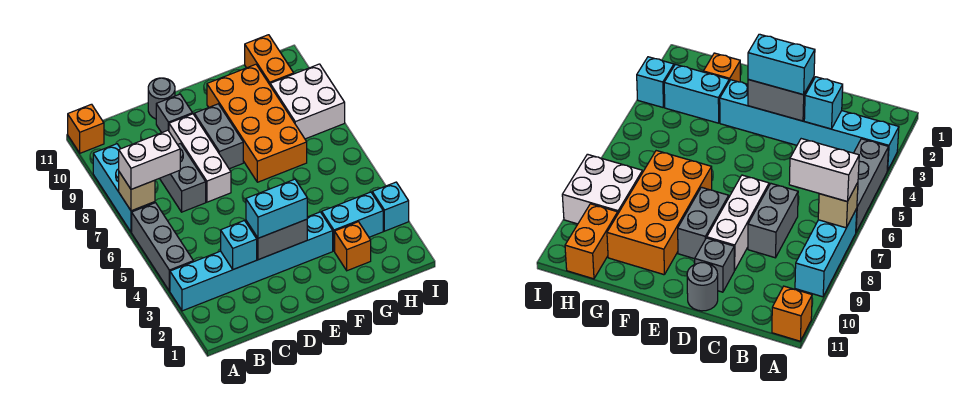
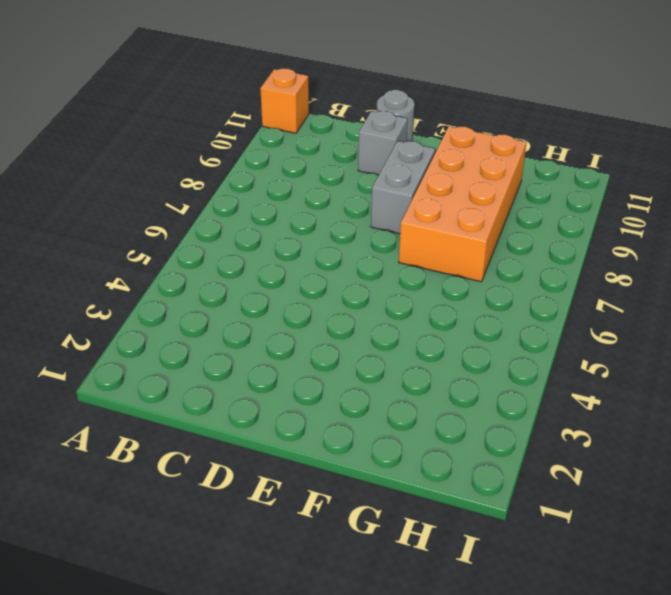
none -> cyan 1x6 brick [170,212,333,311]
none -> grey 1x3 brick [132,203,193,291]
none -> cyan 1x3 brick [93,144,155,232]

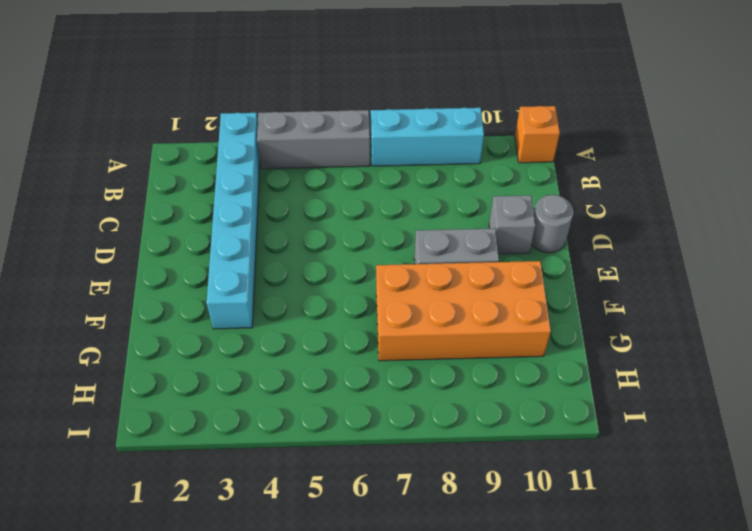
none -> grey 1x2 brick [160,144,206,212]
none -> white 1x3 brick [169,114,231,202]
none -> orange 1x1 brick [335,222,371,271]

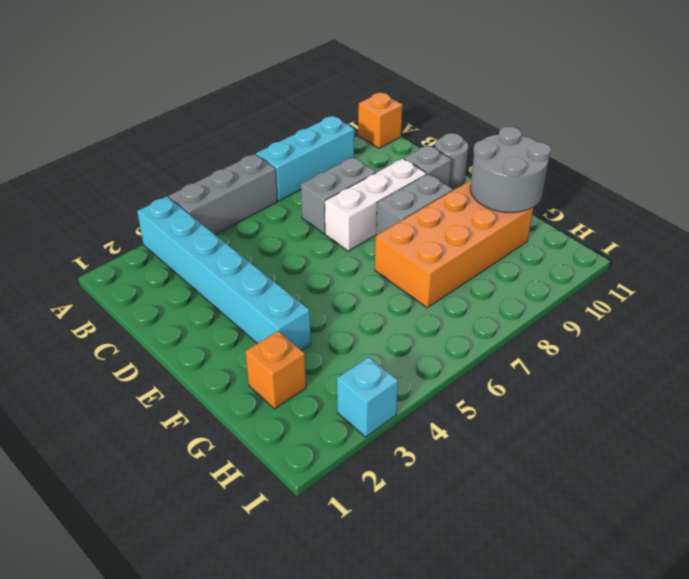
grey 2x2 round brick [470,126,551,212] -> none
none -> cyan 1x2 brick [322,192,383,251]
none -> white 2x2 brick [270,64,345,139]
none -> orange 1x2 brick [245,35,294,84]

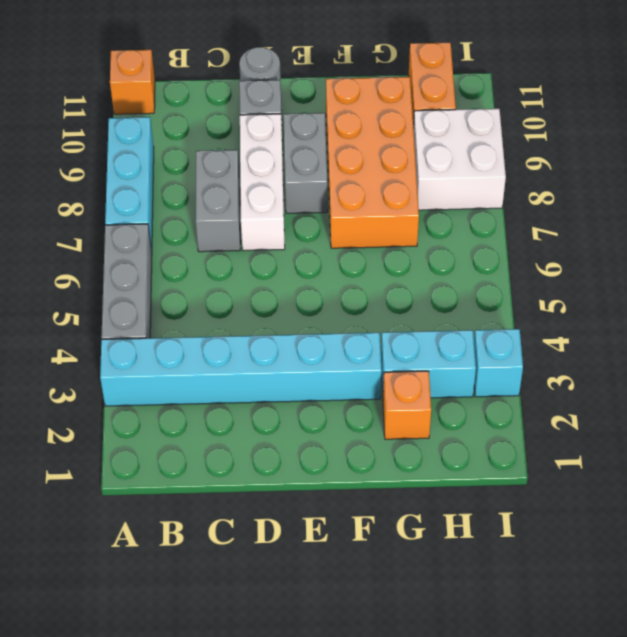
none -> tan 1x1 brick [119,172,155,211]
none -> cyan 1x1 brick [221,221,257,269]
none -> grey 1x2 brick [246,219,307,260]

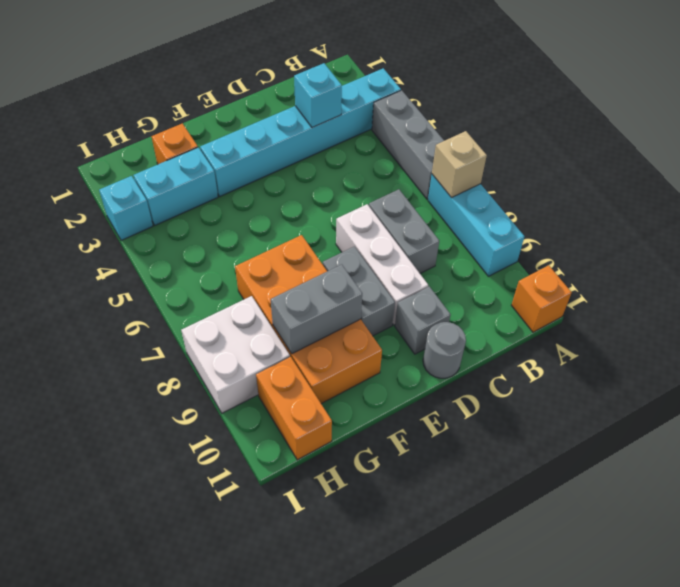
grey 1x2 brick [271,265,362,354] -> grey 1x2 brick moved to [246,219,307,260]
none -> white 1x2 brick [119,130,180,189]
none -> cyan 1x2 brick [246,179,307,238]

